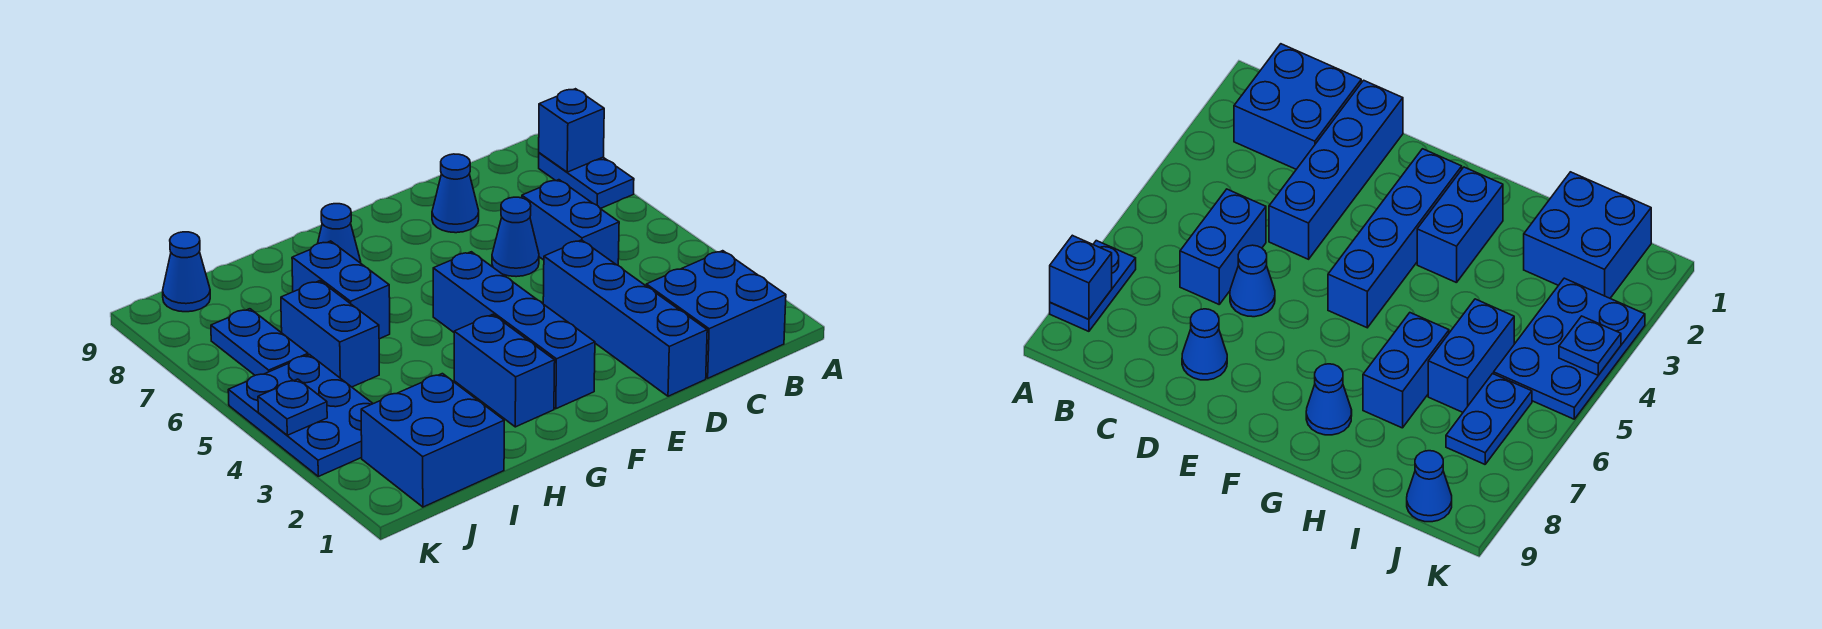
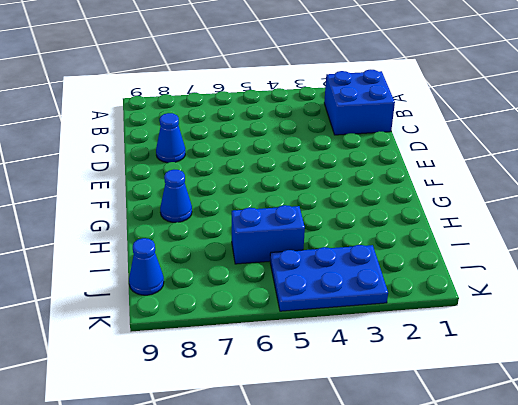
none -> blue 1x2 plate [539,153,634,209]
none -> blue 1x2 brick [522,180,619,265]
none -> blue 1x4 brick [543,240,707,396]

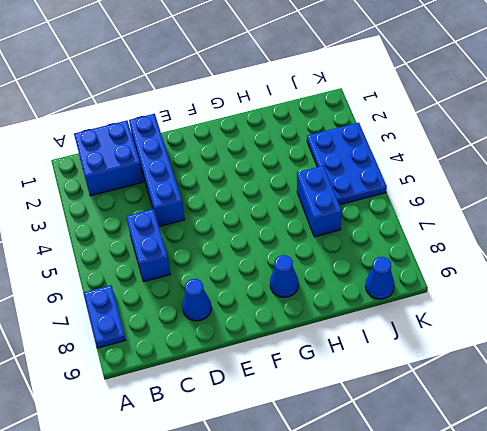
none -> blue 1x1 cone [492,197,539,277]
none -> blue 1x4 brick [433,252,595,409]
none -> blue 1x2 brick [454,315,555,427]

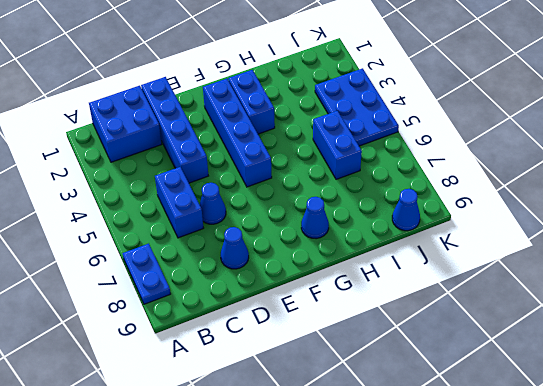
none -> blue 1x2 brick [292,241,390,339]
none -> blue 2x2 brick [361,374,504,507]
none -> blue 1x2 plate [211,309,308,375]

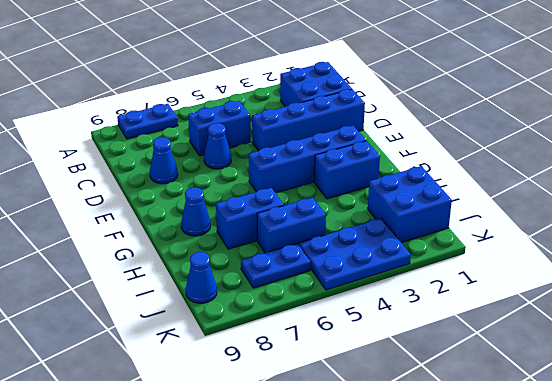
none -> blue 1x1 brick [539,89,604,172]
none -> blue 1x1 plate [258,379,327,435]

